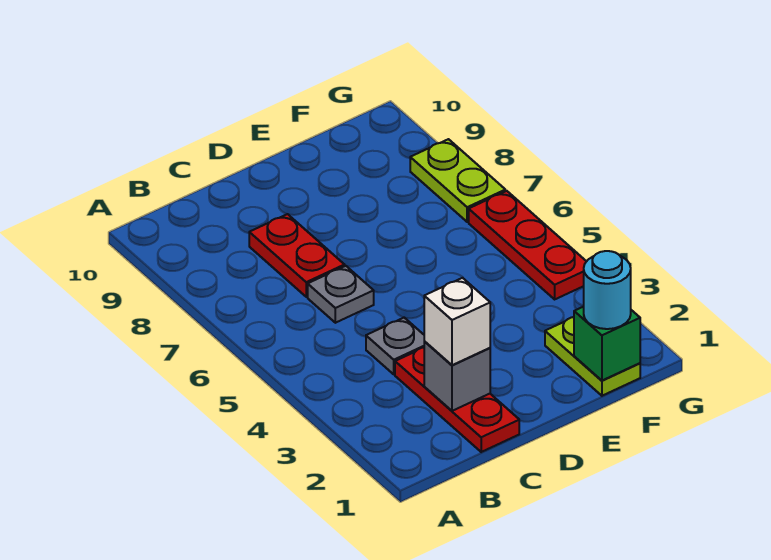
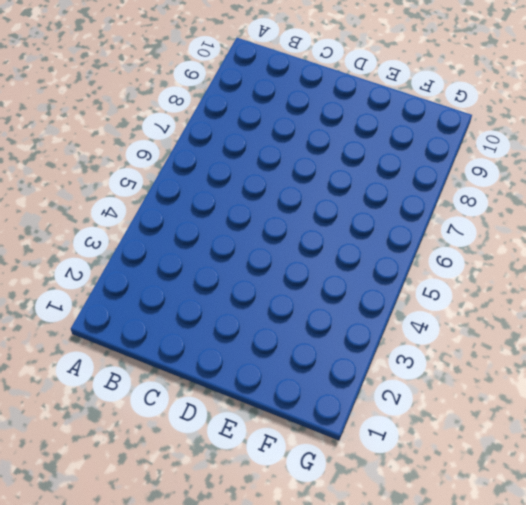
none -> red 1x3 plate [395,347,519,452]
none -> grey 1x1 plate [366,318,424,374]

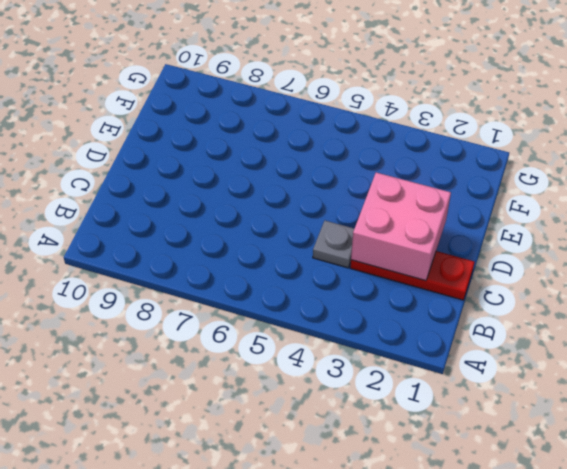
pink 2x2 brick [351,173,451,281] -> grey 1x1 brick [424,341,490,411]
none -> grey 1x1 plate [308,266,374,323]
none -> red 1x2 plate [249,214,345,297]

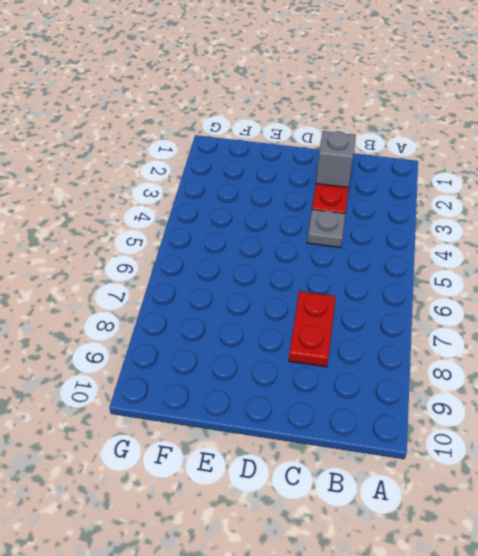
none -> grey 1x1 plate [308,266,374,323]
none -> lime 1x2 plate [545,317,640,396]

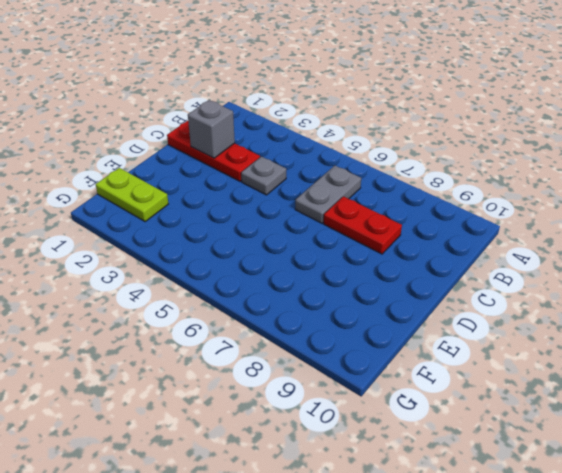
grey 1x2 plate [295,166,361,223] -> grey 1x1 plate [308,266,374,323]
none -> red 1x3 plate [469,191,587,299]
none -> lime 1x2 plate [410,139,505,222]

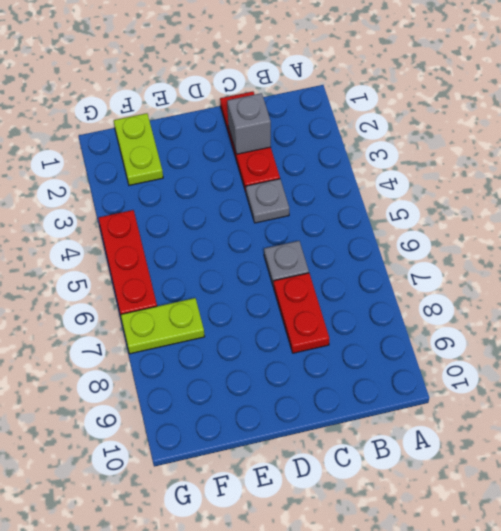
lime 1x2 plate [121,298,205,354] -> lime 1x2 plate turned to [410,139,505,222]
none -> green 1x1 brick [574,307,640,380]
none -> white 1x1 brick [424,278,490,365]

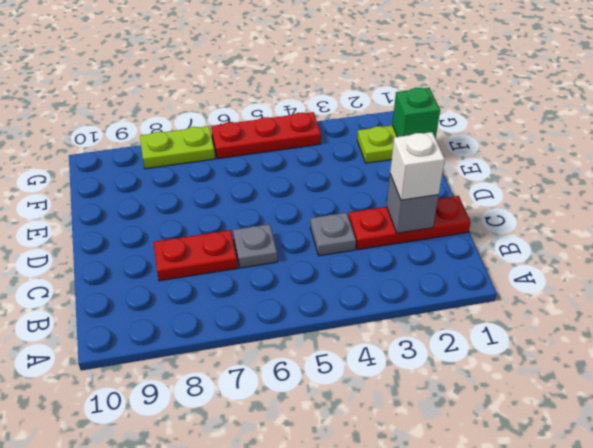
none -> cyan 1x1 round brick [584,251,631,329]

